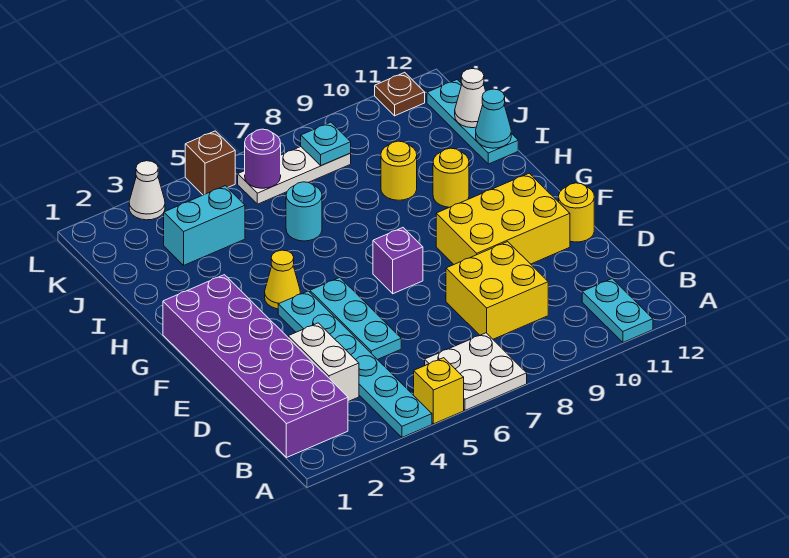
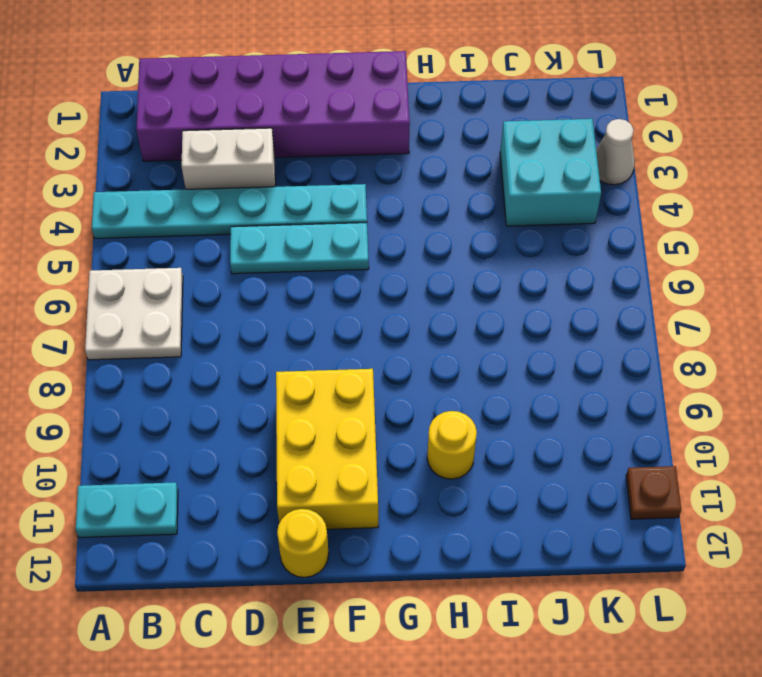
cyan 2x2 brick [500,119,601,226] -> cyan 1x2 brick [164,186,245,265]
none -> yellow 1x1 brick [414,358,464,424]
none -> yellow 2x2 brick [446,242,548,339]
none -> purple 1x1 brick [373,228,423,294]

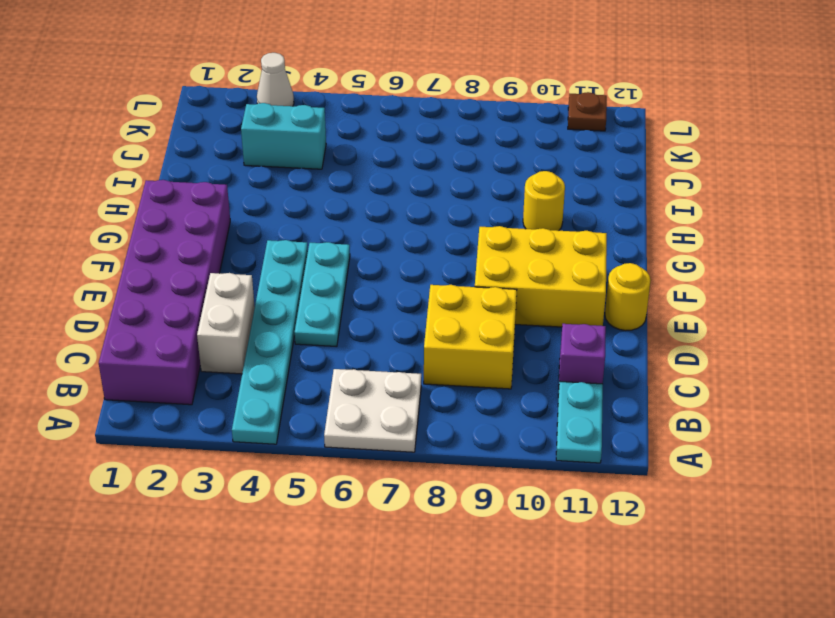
purple 1x1 brick [559,324,606,384] -> purple 1x1 brick moved to [373,228,423,294]
none -> yellow 1x1 brick [414,358,464,424]
none -> yellow 1x1 cone [265,250,300,309]
none -> cyan 1x1 round brick [286,182,322,241]

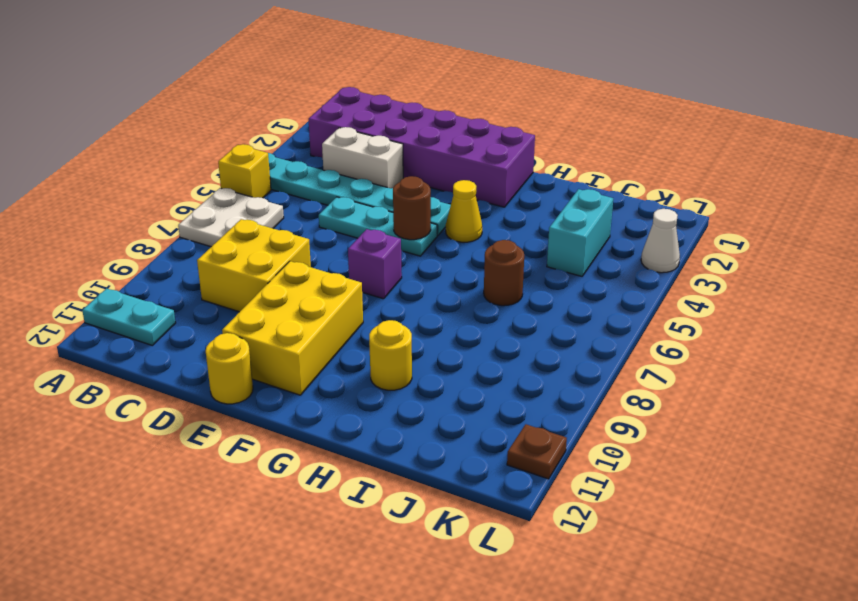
brown 1x1 round brick [393,176,431,240] -> none
brown 1x1 round brick [484,240,524,306] -> cyan 1x1 round brick [286,182,322,241]
none -> yellow 1x1 round brick [381,141,417,200]
none -> cyan 1x3 plate [427,80,518,164]
none -> white 1x3 plate [238,147,351,204]

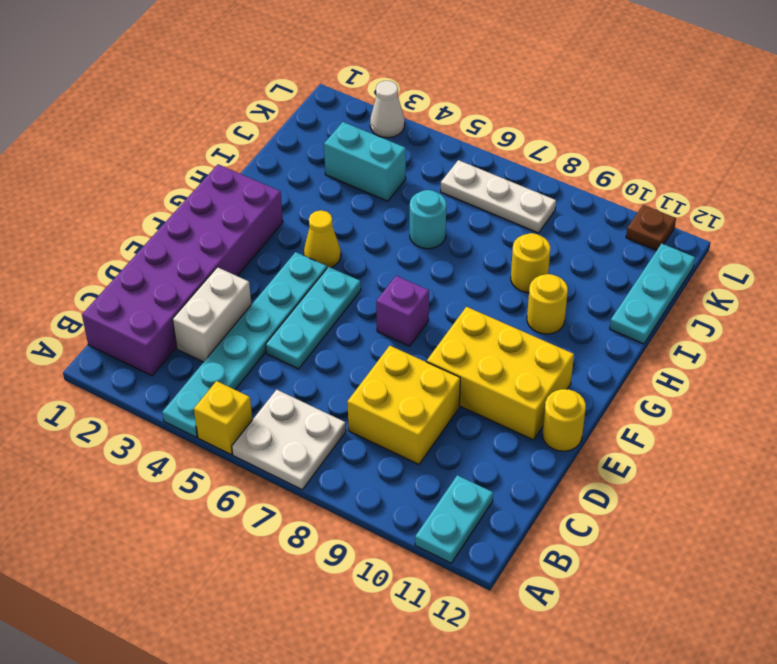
none -> brown 1x1 brick [185,131,236,195]
none -> cyan 1x1 cone [476,89,511,148]
none -> white 1x1 cone [455,69,486,128]

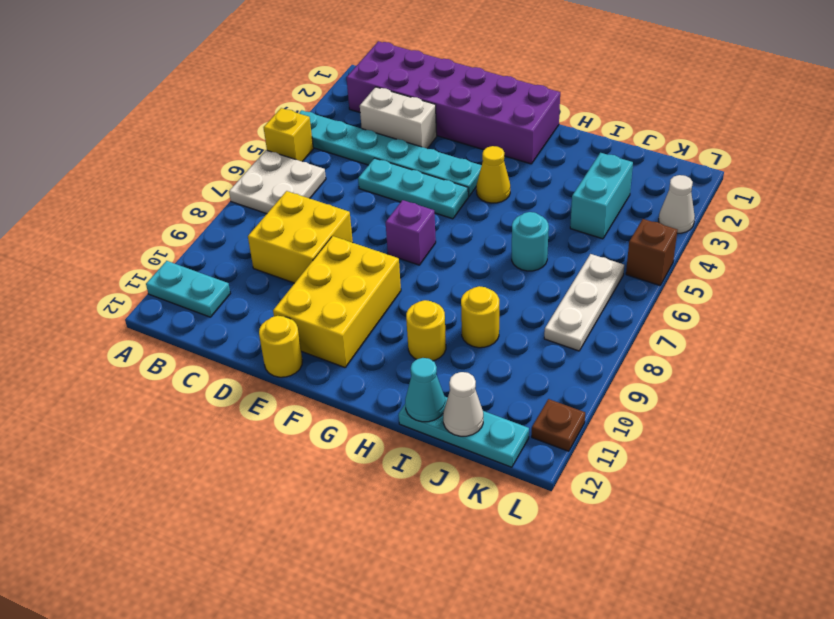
none -> purple 1x1 round brick [245,129,281,188]
none -> cyan 1x1 plate [301,122,351,166]

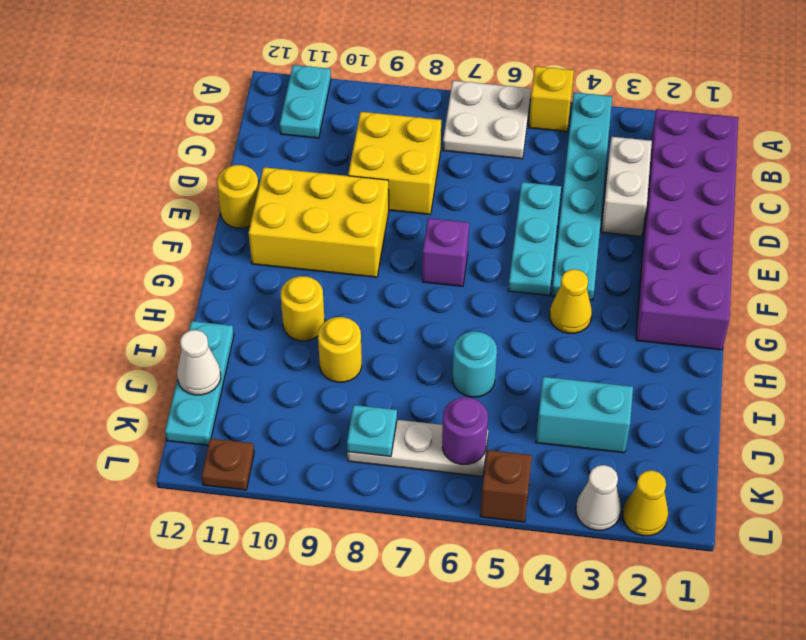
yellow 1x1 cone [623,470,668,536] -> none
none -> cyan 1x1 cone [476,89,511,148]

